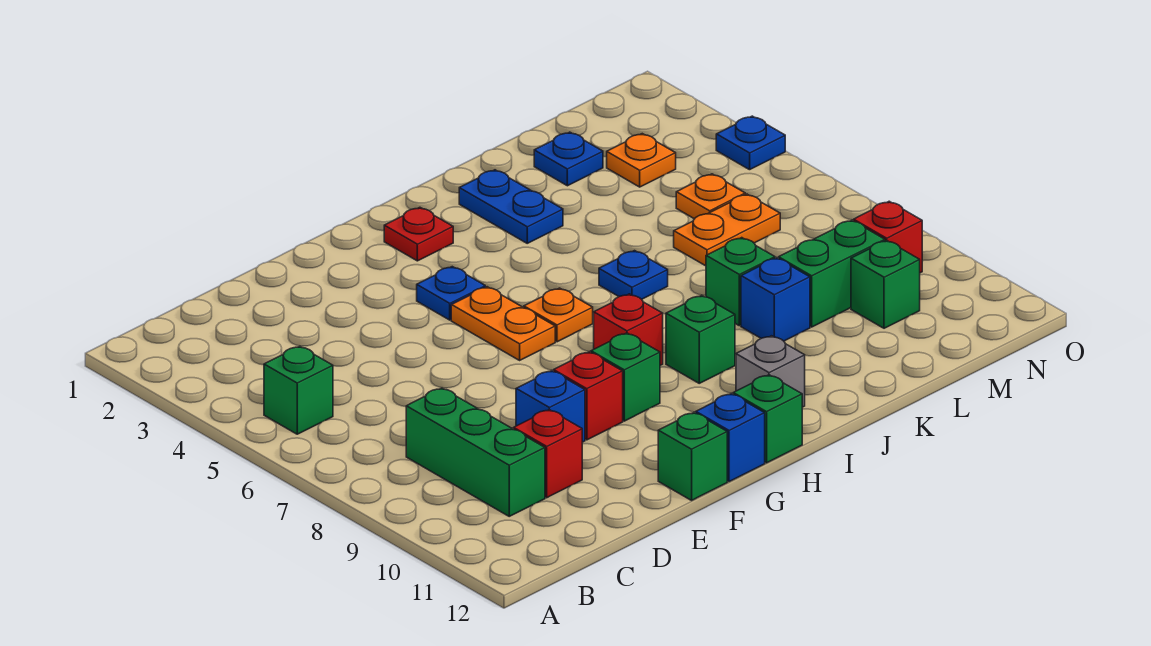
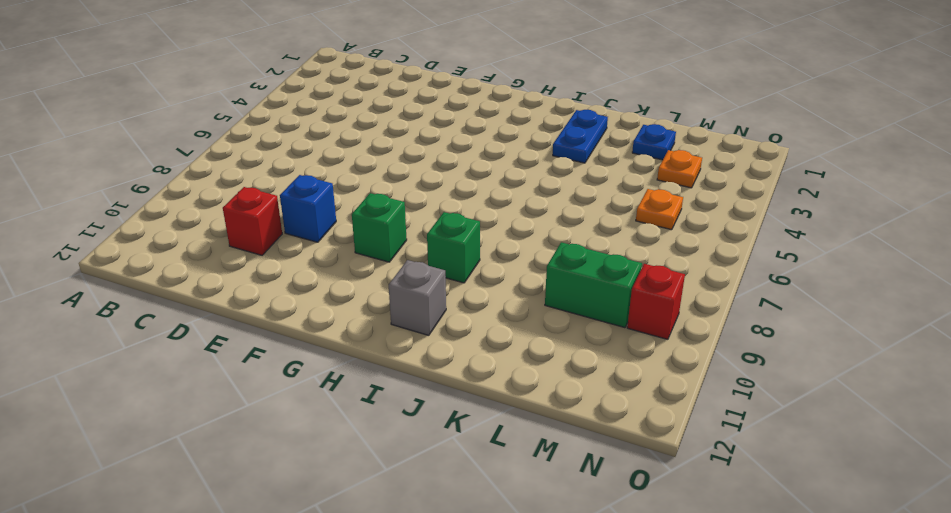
none -> green 1x1 brick [264,346,333,434]
none -> green 1x3 brick [406,388,545,516]
none -> red 1x1 brick [554,352,623,440]

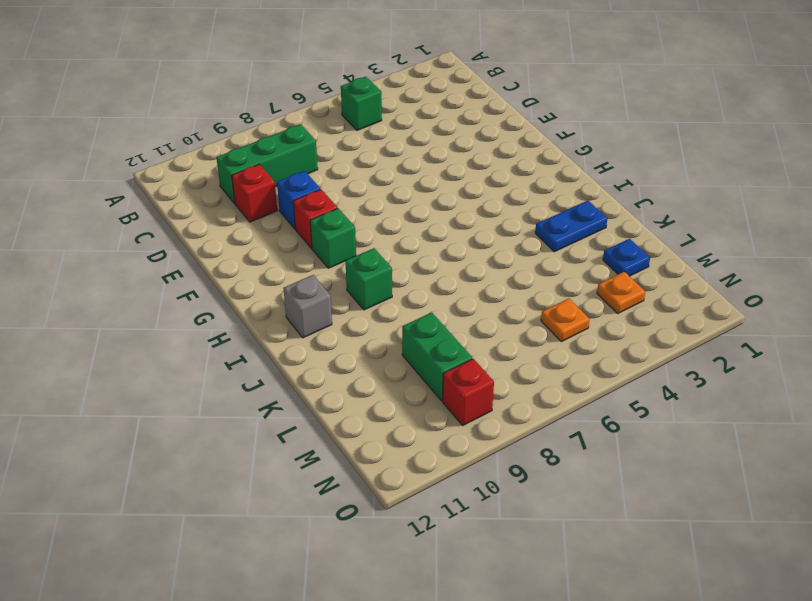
none -> green 1x1 brick [658,413,727,500]
none -> blue 1x1 plate [417,267,485,320]
none -> orange 1x2 plate [451,287,555,360]

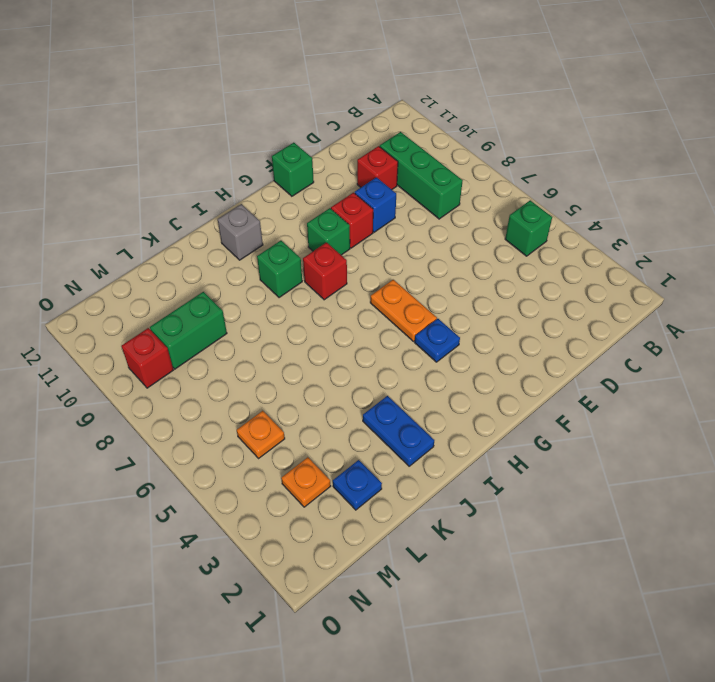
none -> blue 1x1 brick [696,393,765,482]
none -> red 1x1 plate [384,207,453,261]
none -> orange 1x1 plate [524,288,593,342]

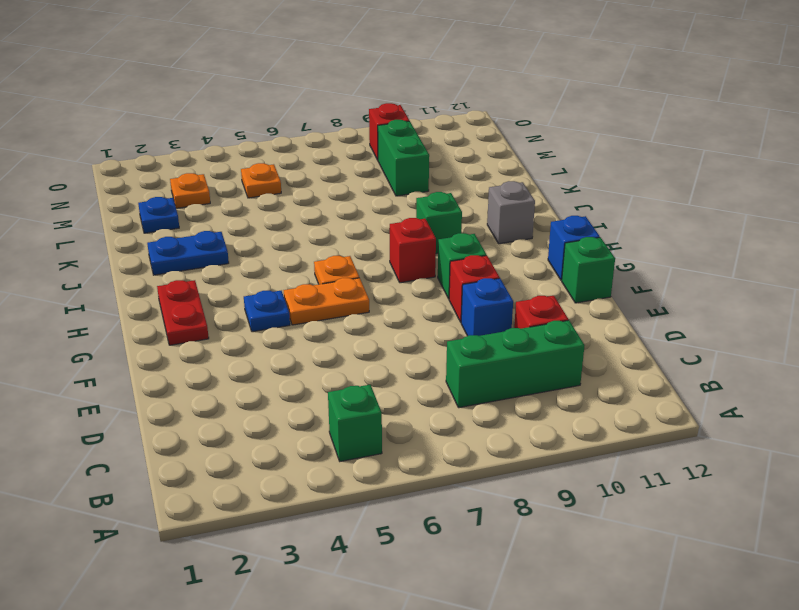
red 1x2 plate [157,280,209,345] -> red 1x1 plate [384,207,453,261]
none -> green 1x1 brick [733,375,802,463]
none -> blue 1x1 plate [599,251,668,299]
none -> green 1x1 brick [706,238,775,326]

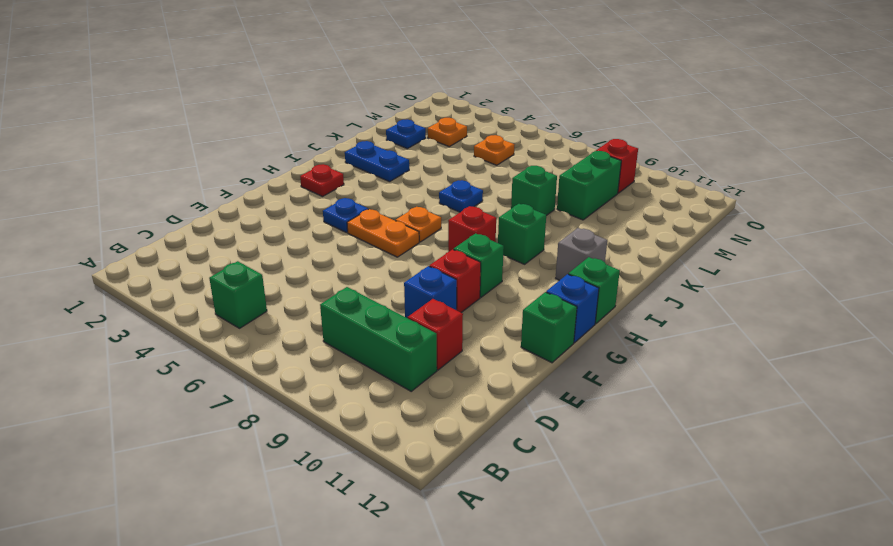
none -> blue 1x1 brick [741,258,810,341]
none -> orange 1x2 plate [674,194,780,266]
none -> green 1x1 brick [851,240,920,328]

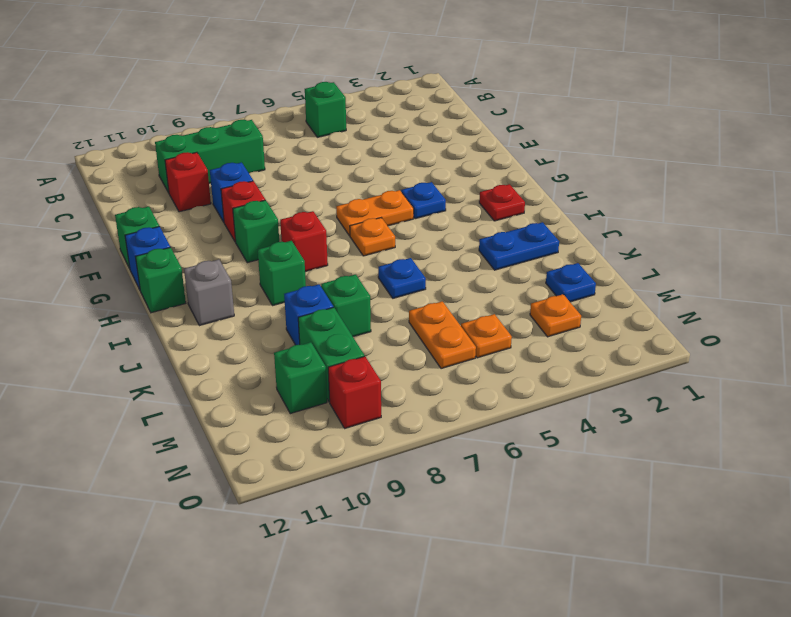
none -> blue 1x1 plate [716,116,785,170]

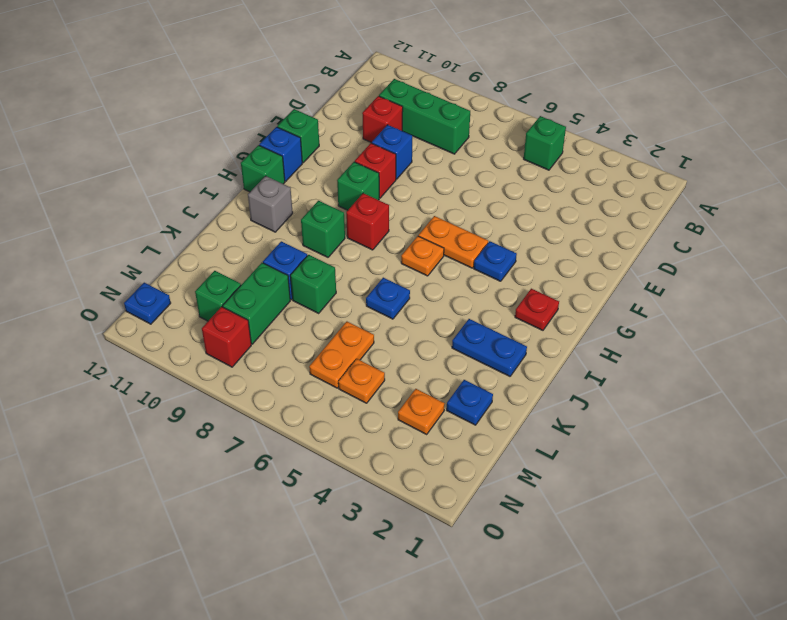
blue 1x1 plate [124,283,171,324] -> blue 1x1 plate moved to [716,116,785,170]

